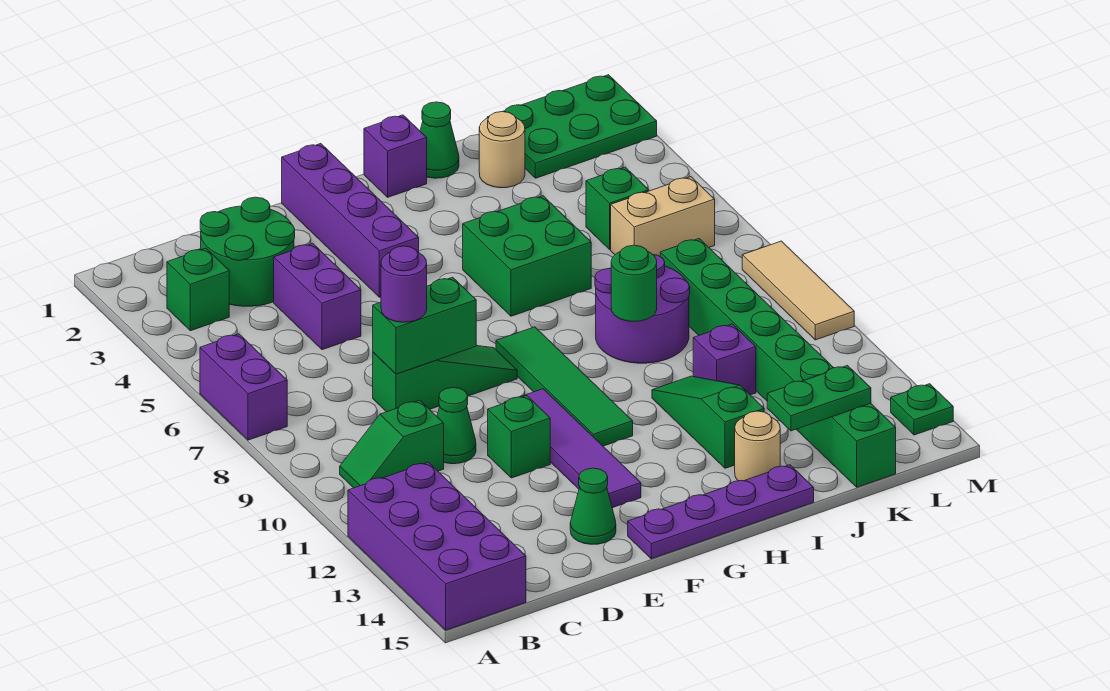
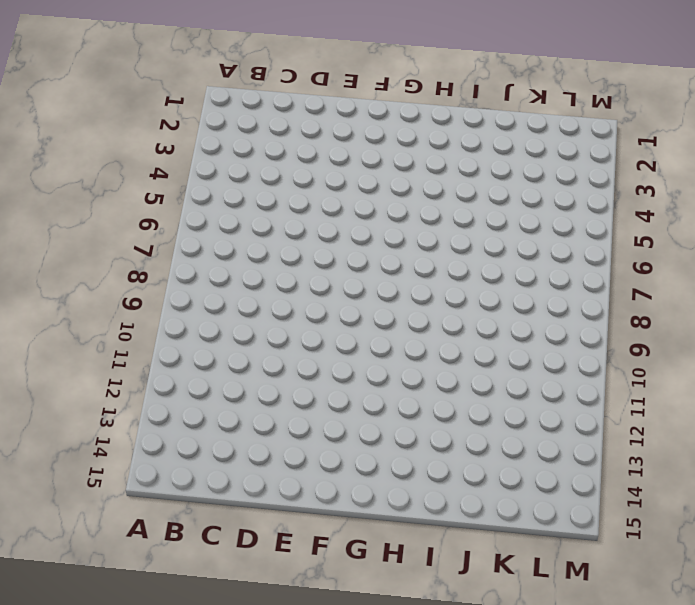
none -> purple 1x2 brick [200,334,287,440]
none -> purple 2x4 brick [348,462,526,630]
none -> green 1x1 brick [167,248,229,331]
none -> green 1x2 slope [340,400,444,488]

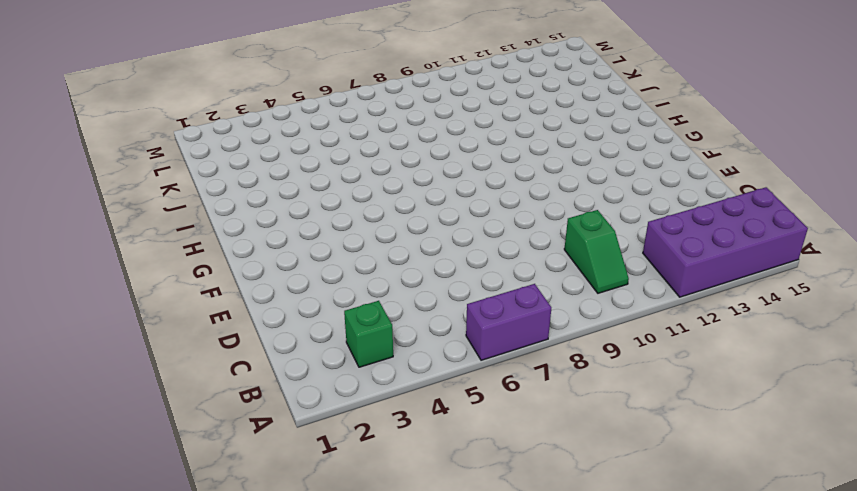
none -> green 2x2 round brick [200,197,295,306]
none -> purple 1x2 brick [274,243,361,350]
none -> green 1x3 slope [373,346,517,412]
none -> green 1x1 cone [437,388,476,464]

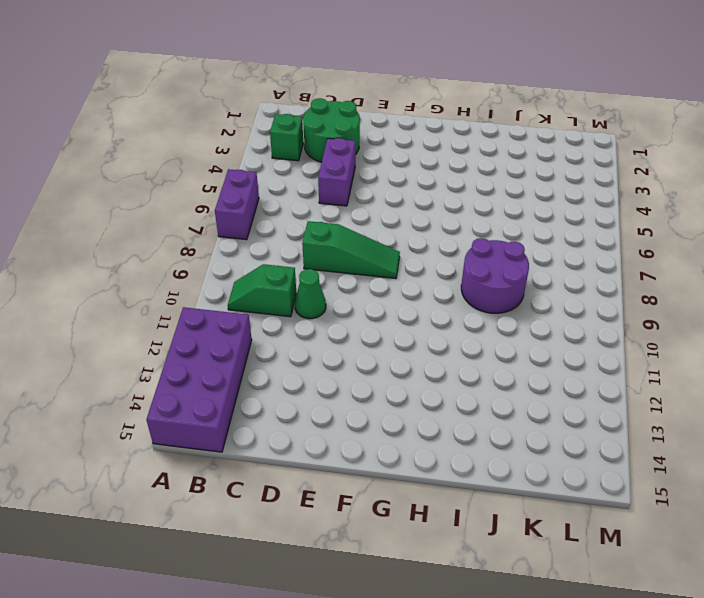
none -> green 1x1 brick [488,396,550,478]
none -> green 1x1 cone [570,468,616,544]
none -> purple 1x4 brick [282,144,419,297]
none -> purple 1x4 tile [504,389,641,508]

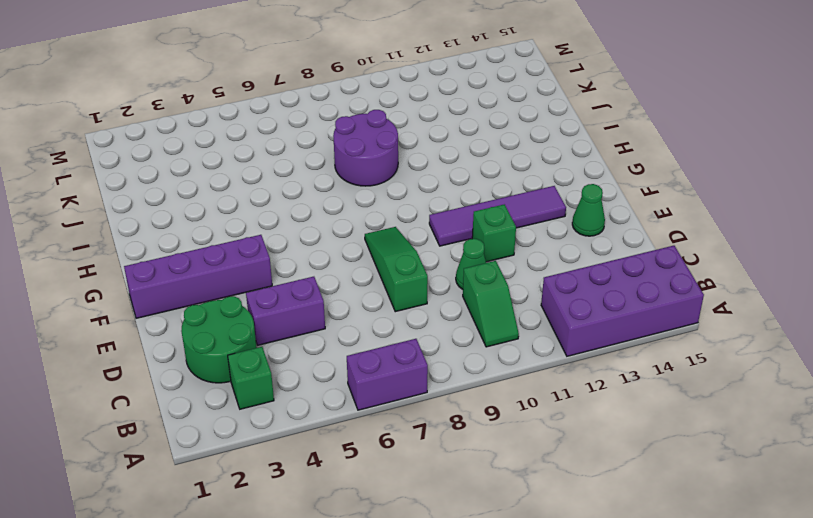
none -> purple 1x4 plate [628,465,814,559]
none -> green 1x4 tile [496,327,633,446]
none -> purple 1x1 brick [364,115,427,197]
none -> green 2x2 brick [463,196,591,316]

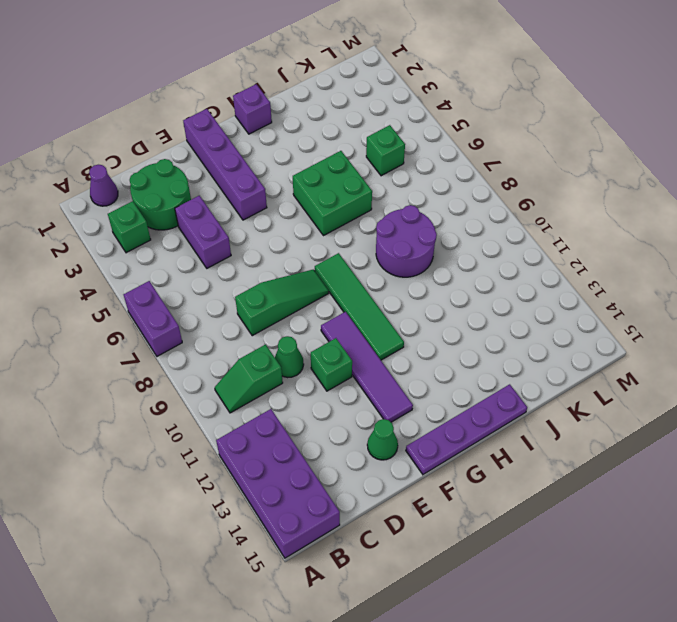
purple 1x1 cone [89,165,118,206] -> none
none -> green 1x1 cone [420,102,459,178]
none -> green 1x3 slope [652,376,764,468]
none -> tan 1x1 round brick [735,411,780,481]
none -> tan 1x1 round brick [479,112,525,188]

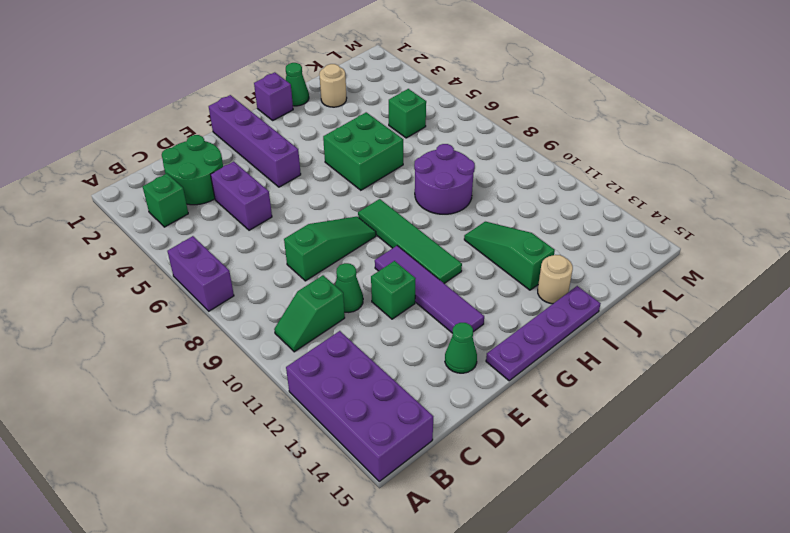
none -> purple 1x1 brick [693,324,756,395]
none -> green 2x3 plate [487,75,657,178]
none -> tan 1x2 brick [611,177,715,256]
none -> green 1x8 brick [660,239,896,487]

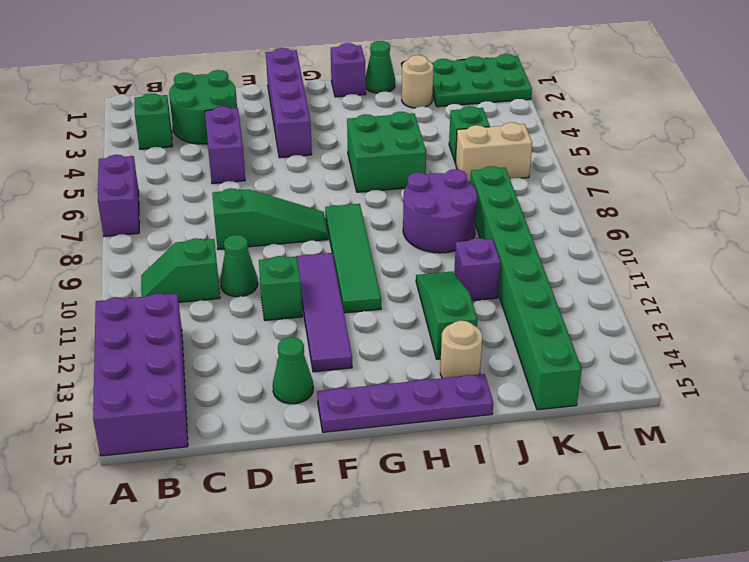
none -> tan 1x3 tile [742,241,854,340]
none -> green 1x1 plate [891,384,953,435]
none -> green 1x2 brick [373,277,476,374]
none -> green 1x1 round brick [611,245,657,322]

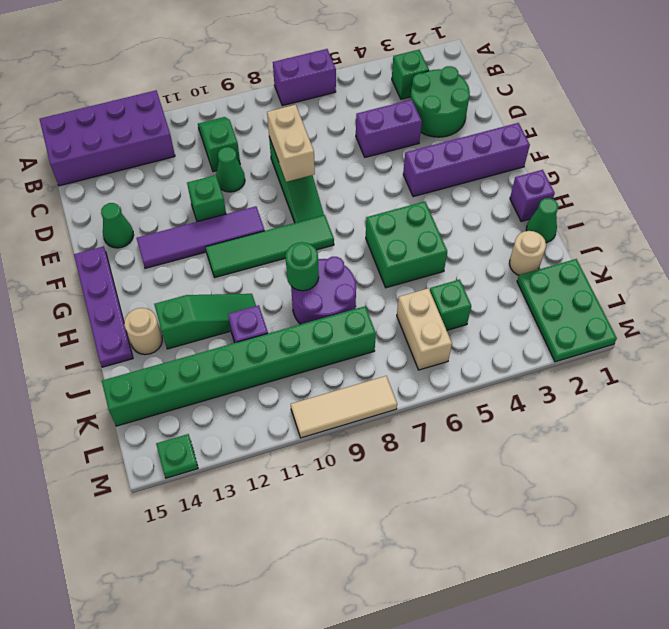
tan 1x2 brick [267,105,315,182] -> green 1x2 brick [373,277,476,374]
none -> green 1x2 plate [767,365,871,431]
none -> purple 1x1 round brick [381,246,427,322]

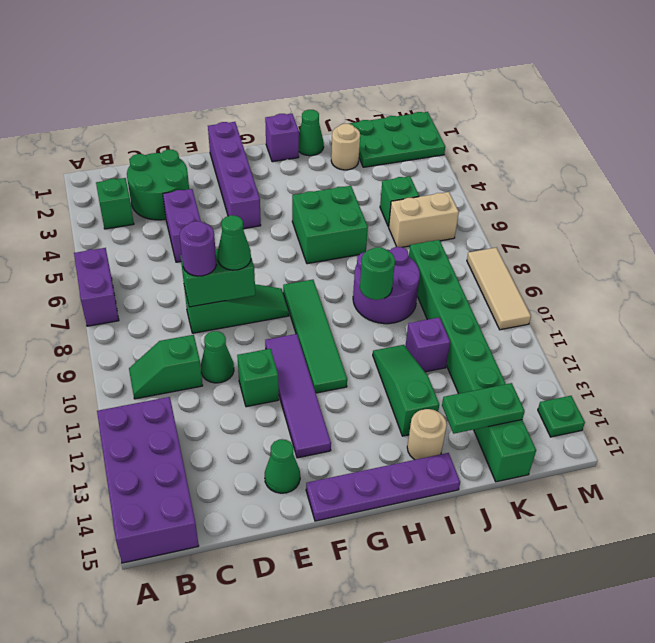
green 1x1 cone [217,215,251,270] -> none

